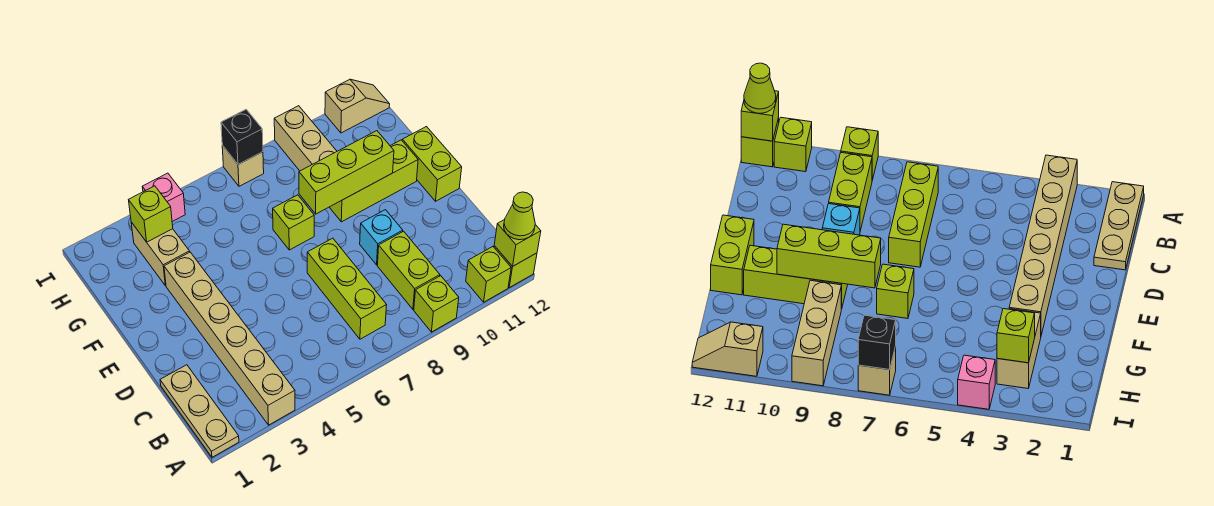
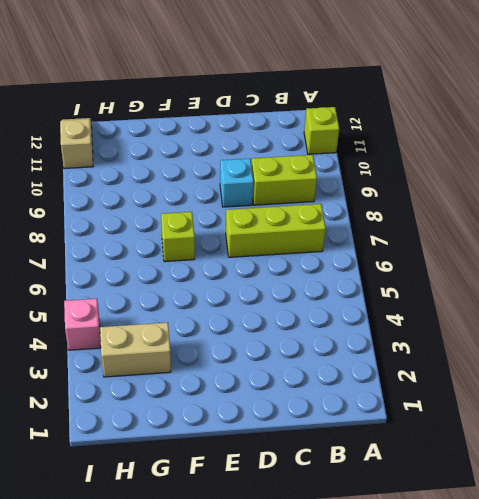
none -> tan 1x3 plate [160,365,239,457]
none -> tan 1x6 brick [164,252,295,425]
none -> lime 1x1 brick [414,276,459,332]

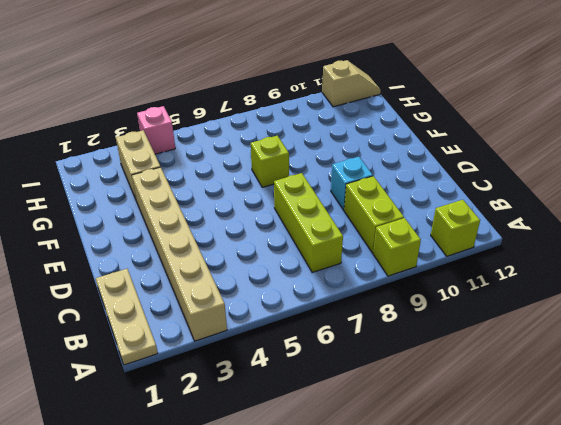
none -> lime 1x1 brick [494,246,537,288]
none -> lime 1x2 brick [402,127,462,201]
none -> lime 1x3 brick [330,140,418,222]

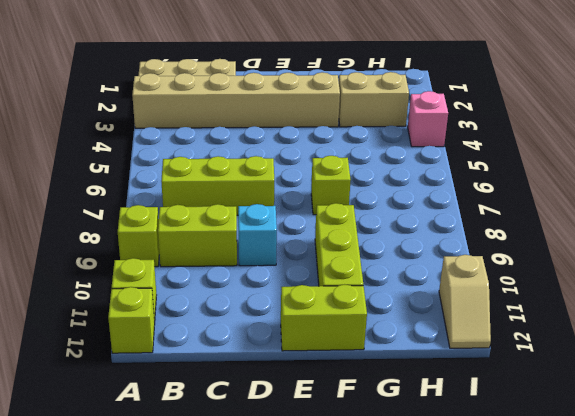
none -> tan 1x3 brick [274,106,337,171]
none -> tan 1x1 brick [222,145,264,186]
none -> lime 1x1 brick [494,219,541,266]

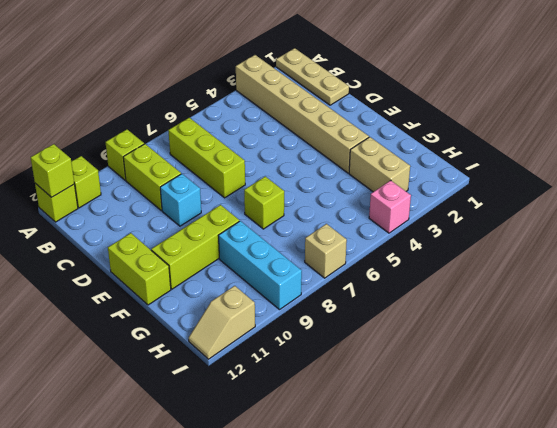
cyan 1x3 brick [218,221,302,310] -> tan 1x3 brick [274,106,337,171]
none -> lime 1x3 brick [299,131,394,214]
none -> lime 1x1 brick [129,186,173,242]
none -> black 1x1 brick [221,109,263,164]

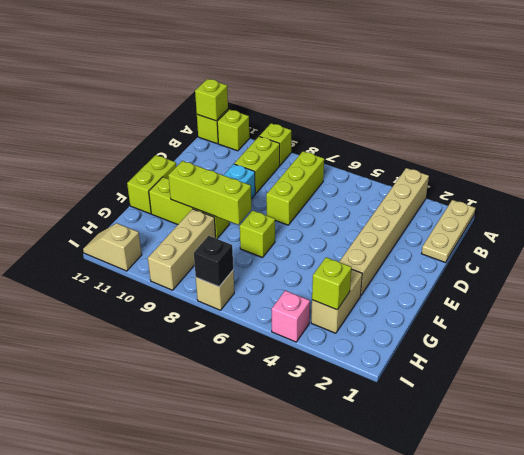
none -> lime 1x1 cone [504,192,535,240]

